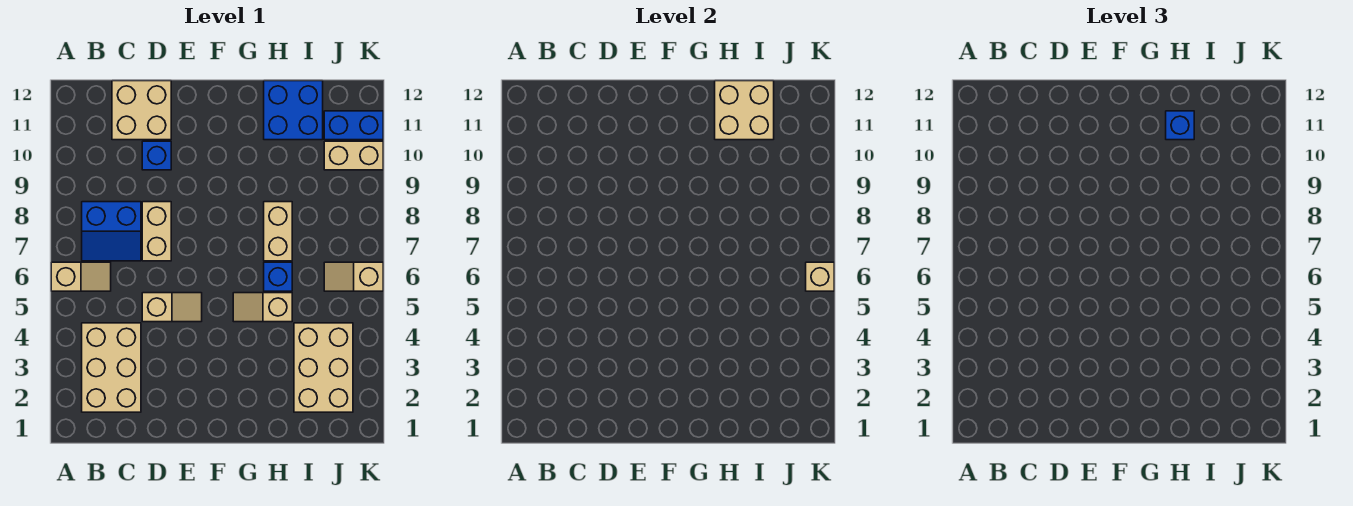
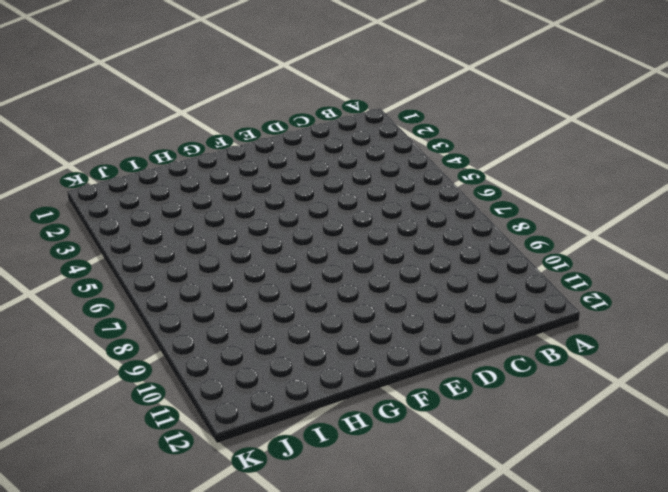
none -> tan 1x2 slope [51,262,111,291]
none -> tan 2x3 brick [82,323,141,412]
none -> blue 2x2 slope [82,202,141,261]

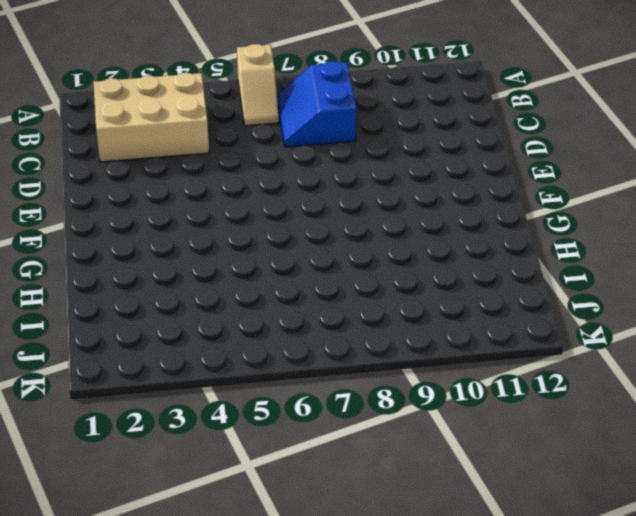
none -> tan 2x2 brick [112,81,171,140]
none -> tan 1x2 slope [142,293,202,322]
none -> tan 1x2 brick [142,202,171,261]

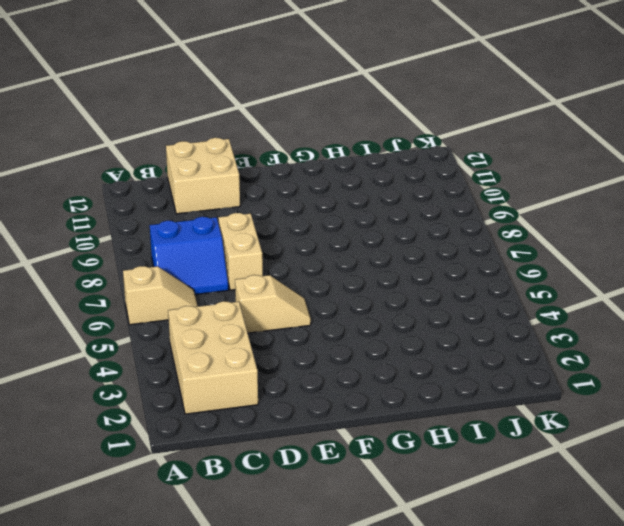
none -> blue 1x1 brick [142,141,171,170]
none -> tan 1x2 slope [233,293,292,322]
none -> blue 1x1 brick [264,262,292,291]

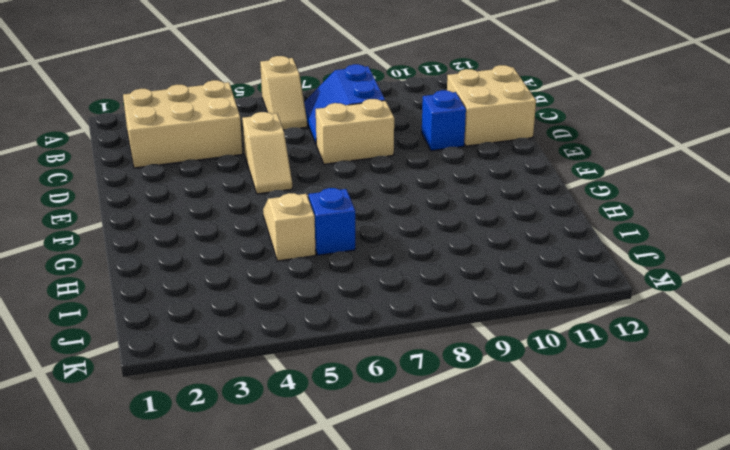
none -> tan 1x2 brick [264,202,292,261]
none -> blue 2x2 brick [264,81,323,140]
none -> tan 2x3 brick [294,323,353,412]

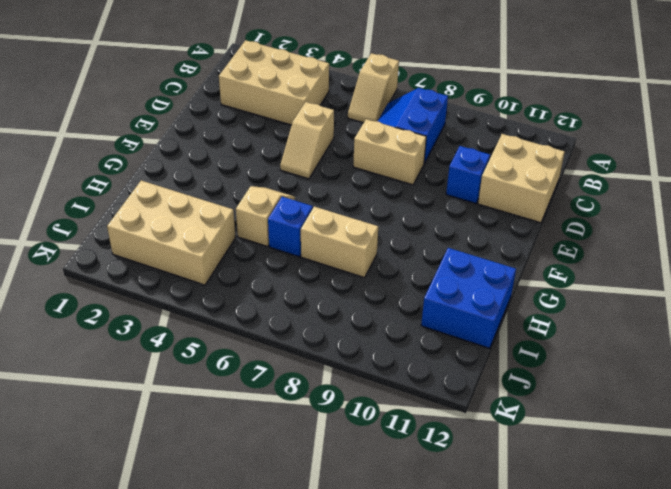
none -> tan 1x2 slope [324,262,383,291]
none -> tan 1x2 brick [324,141,383,170]
none -> blue 1x2 brick [324,111,383,140]

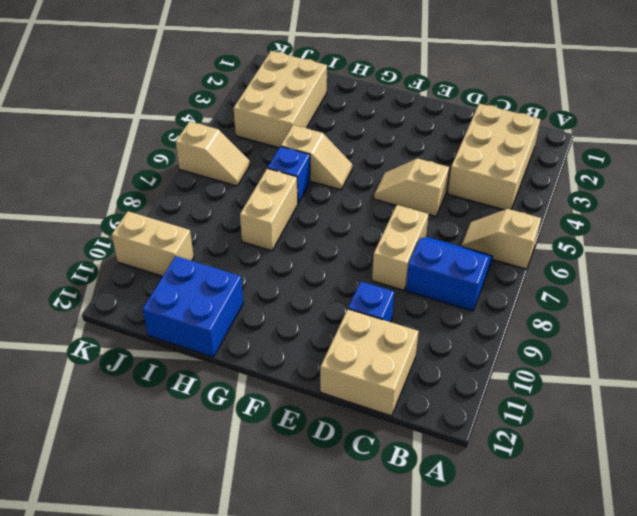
none -> blue 1x2 brick [324,111,383,140]
none -> tan 2x2 brick [715,81,774,140]
none -> tan 1x1 brick [806,262,834,291]

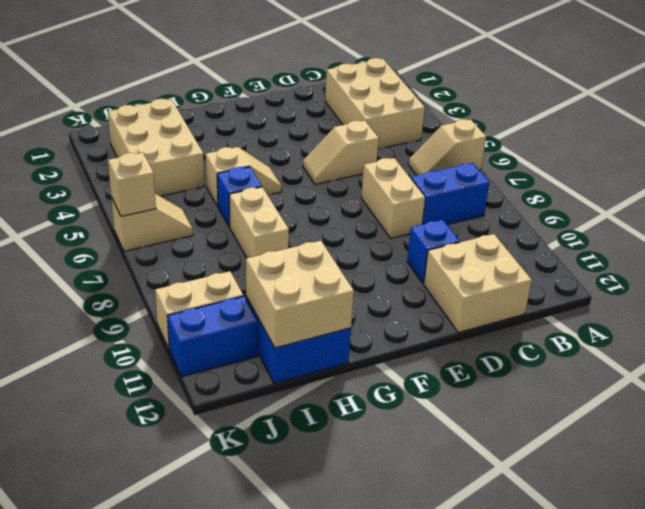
none -> blue 1x1 brick [1166,111,1194,140]

